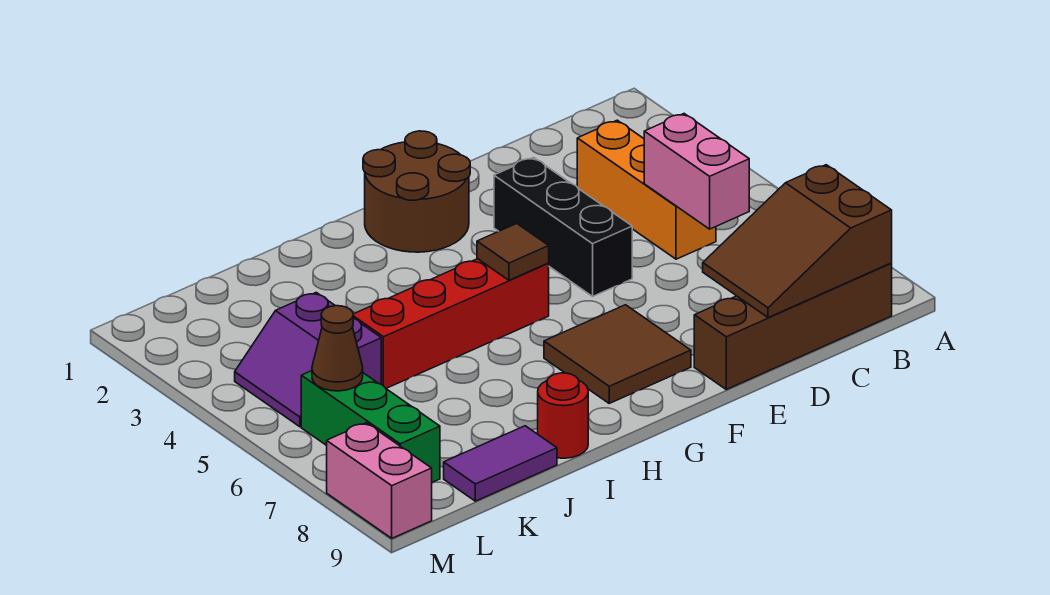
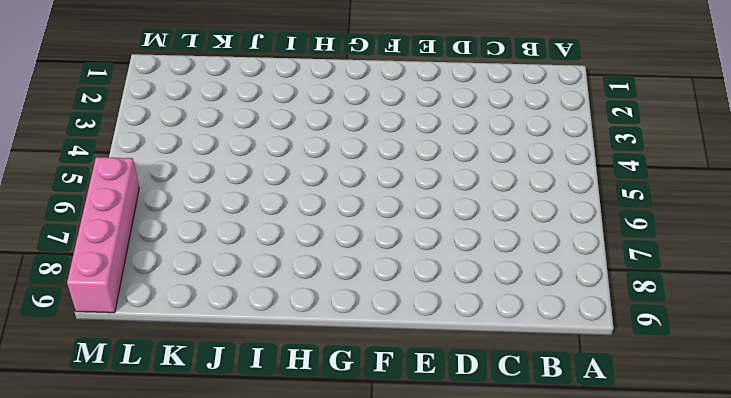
pink 1x4 brick [67,157,139,313] -> pink 1x2 brick [327,423,432,538]
none -> brown 1x4 brick [694,263,892,389]
none -> orange 1x3 brick [577,120,716,259]
none -> black 1x3 brick [494,158,632,296]

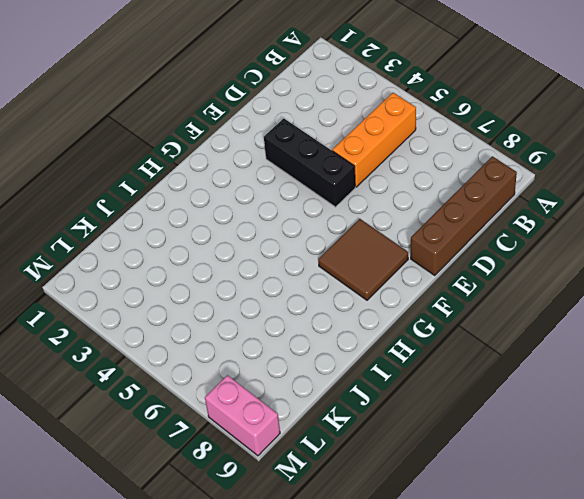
orange 1x3 brick [332,93,416,187] -> orange 1x3 brick turned to [577,120,716,259]
none -> brown 2x2 round brick [363,131,470,252]
none -> red 1x4 brick [353,259,549,388]
none -> red 1x1 round brick [538,373,588,458]

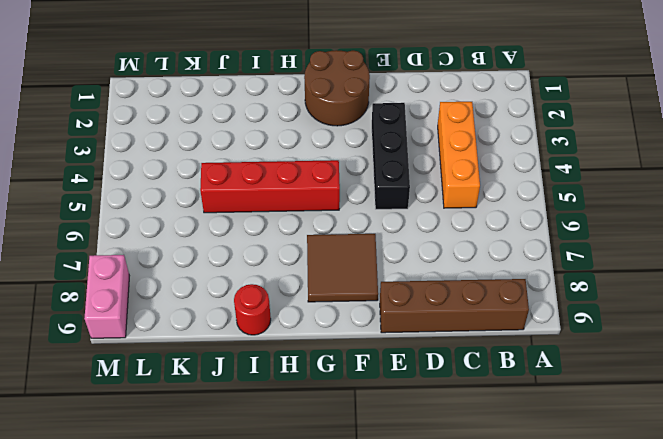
none -> purple 1x2 tile [444,426,557,501]
none -> purple 2x2 slope [235,293,381,427]
none -> green 1x3 brick [301,371,440,482]

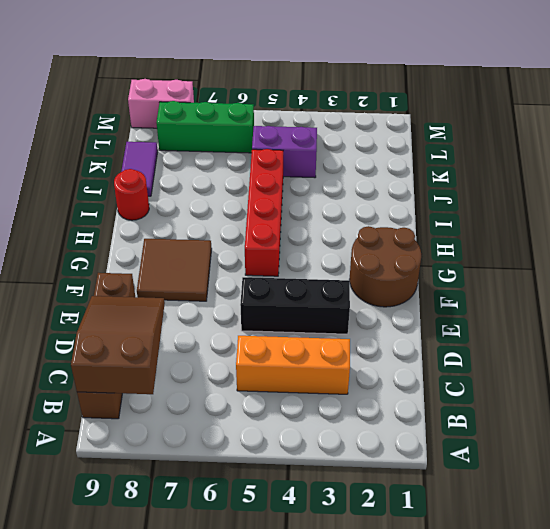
none -> pink 1x2 brick [644,114,749,229]
none -> brown 1x1 tile [477,224,549,280]
none -> brown 1x1 cone [312,306,363,391]

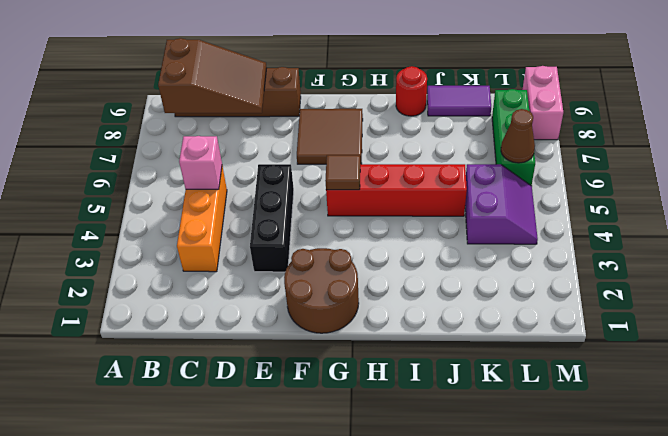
pink 1x1 brick [179,136,222,189] -> pink 1x2 brick [644,114,749,229]

